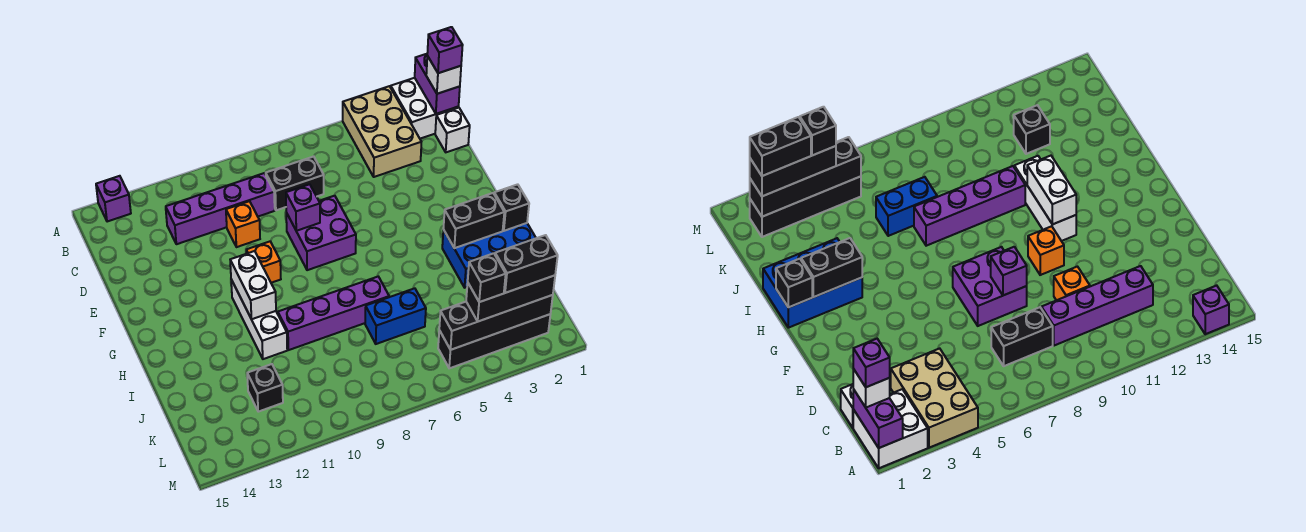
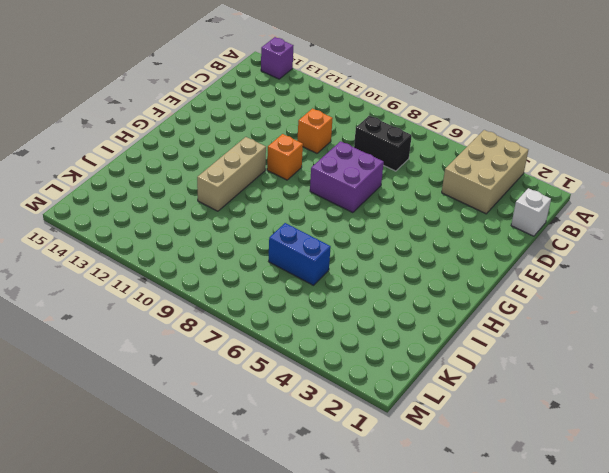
tan 1x3 brick [197,137,266,211] -> white 1x3 brick [231,280,287,359]
none -> white 2x2 brick [391,78,459,139]
none -> purple 1x4 brick [166,173,275,244]
none -> blue 2x3 brick [442,223,536,288]

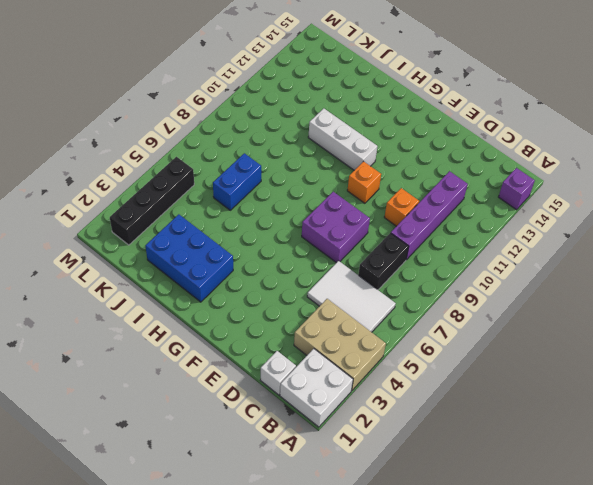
white 2x3 tile [307,261,396,332] -> none
blue 2x3 brick [146,214,233,302] -> blue 2x3 brick turned to [442,223,536,288]
none -> purple 1x4 brick [278,277,389,350]
none -> black 1x1 brick [247,364,283,412]
none -> purple 1x2 brick [415,54,460,114]

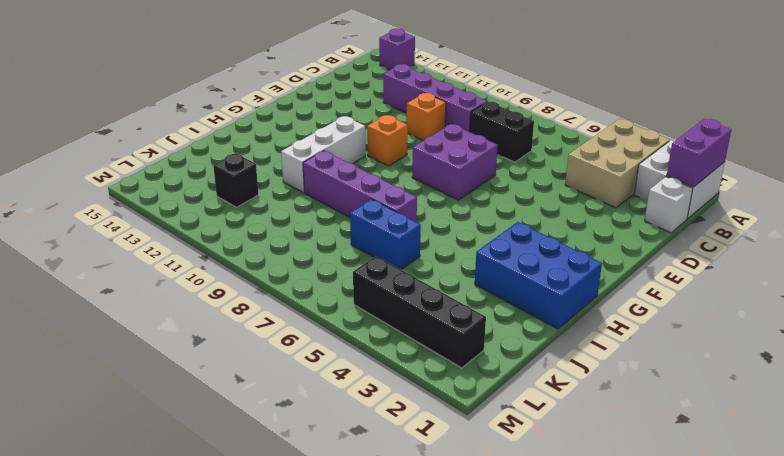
none -> purple 1x1 brick [286,184,320,231]
none -> white 1x2 brick [230,251,276,319]
none -> black 1x1 brick [494,184,529,231]

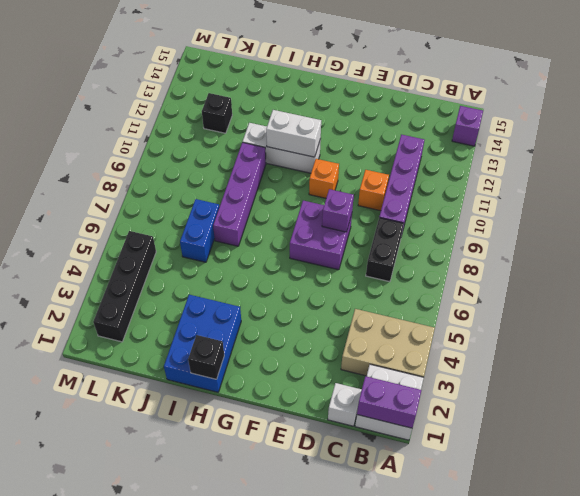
none -> black 1x2 brick [443,193,504,248]
none -> black 1x4 brick [439,295,553,350]
none -> white 1x1 brick [426,56,461,94]

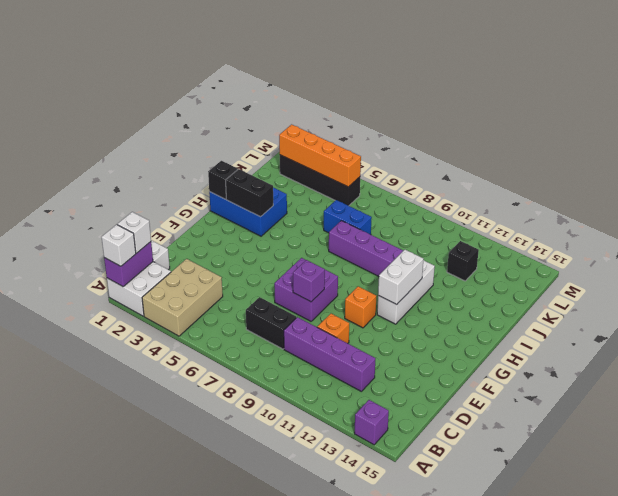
white 1x1 brick [102,225,136,266] -> none
orange 1x4 brick [279,125,361,187] -> black 1x4 brick [439,295,553,350]
none -> black 1x3 brick [466,275,555,321]
none -> purple 1x1 brick [427,27,463,73]
none -> black 1x2 brick [495,235,558,293]

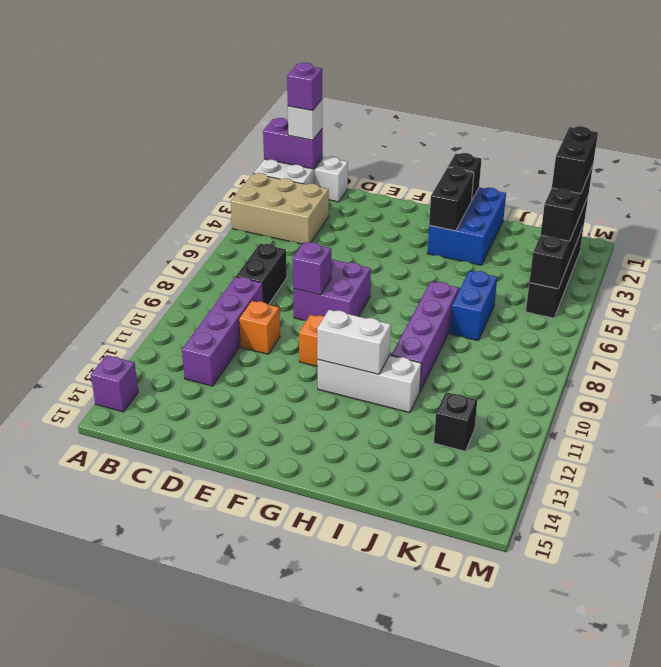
none -> black 1x1 brick [468,253,506,302]

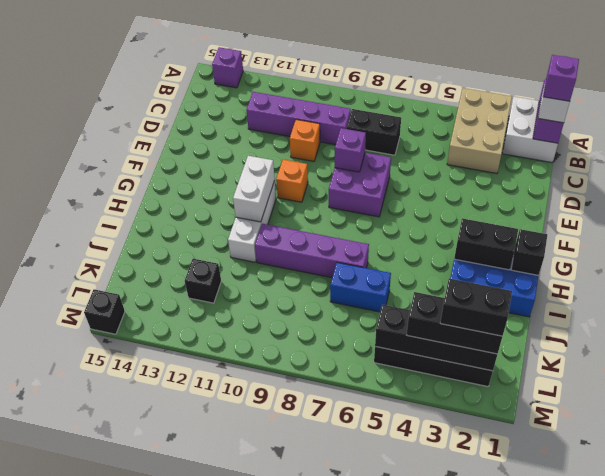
black 1x1 brick [84,289,125,334] -> black 1x1 brick moved to [468,253,506,302]
none -> white 1x1 brick [435,108,470,152]

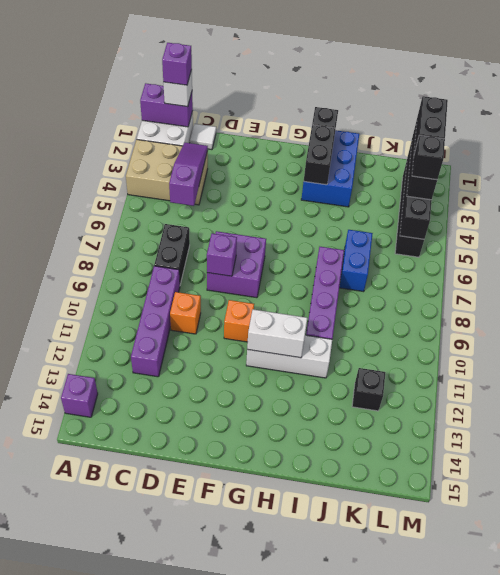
white 1x1 tile [190,124,216,150] -> white 1x1 brick [435,108,470,152]
purple 1x3 slope [169,143,208,206] -> none

